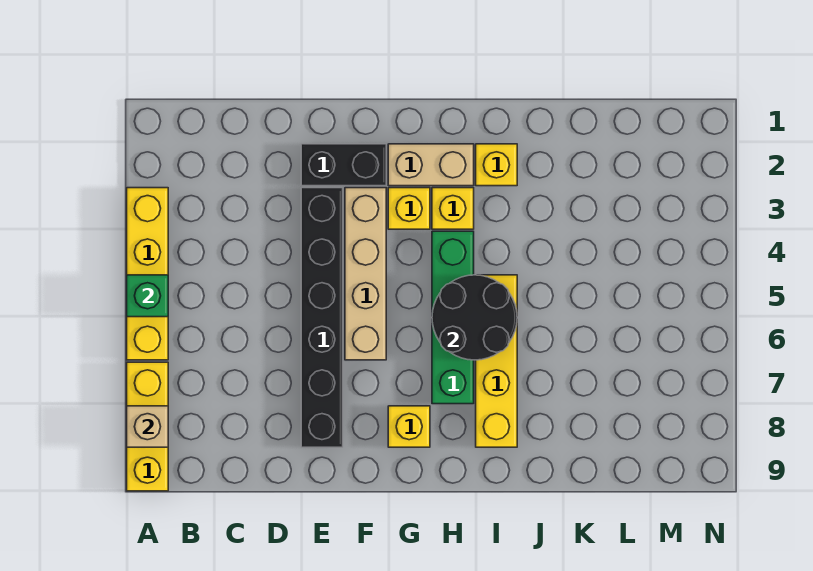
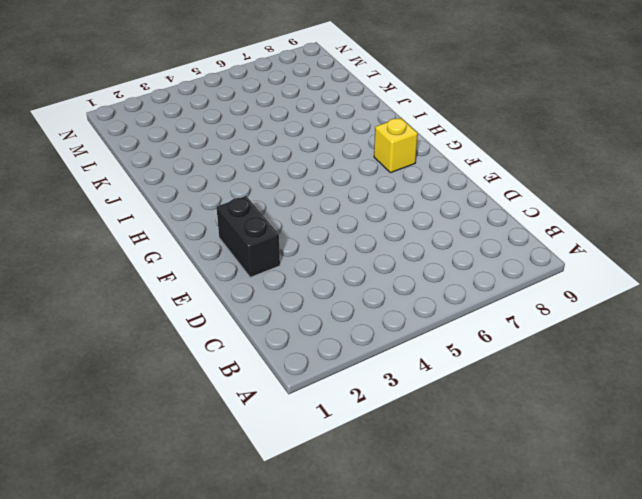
none -> yellow 1x4 brick [127,188,168,360]
none -> yellow 1x3 brick [127,362,168,491]
none -> black 1x6 brick [301,188,343,447]

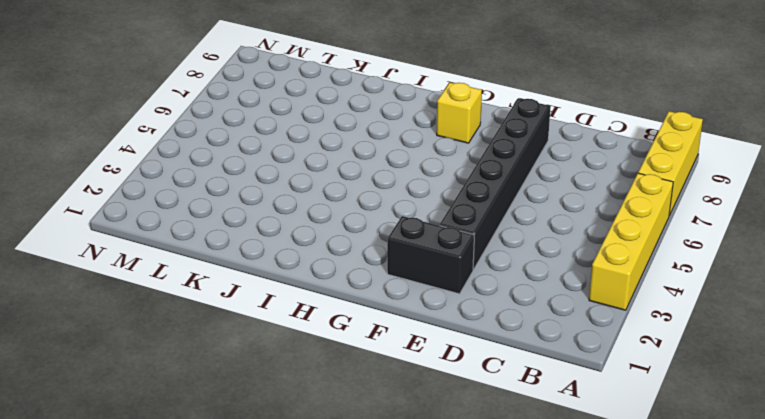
none -> tan 1x4 brick [345,188,386,360]
none -> tan 1x2 brick [388,144,474,186]
none -> yellow 1x1 brick [388,188,430,229]

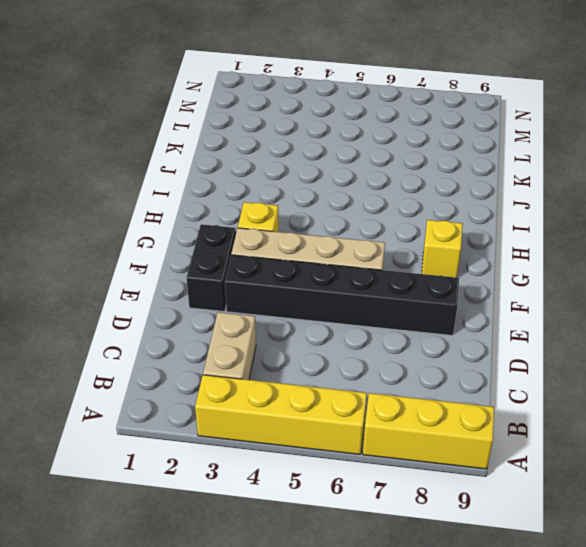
tan 1x2 brick [203,312,256,380] -> tan 1x2 brick moved to [388,144,474,186]
none -> yellow 1x1 brick [432,188,474,229]
none -> green 1x4 brick [432,231,474,404]
none -> yellow 1x1 brick [476,144,517,186]

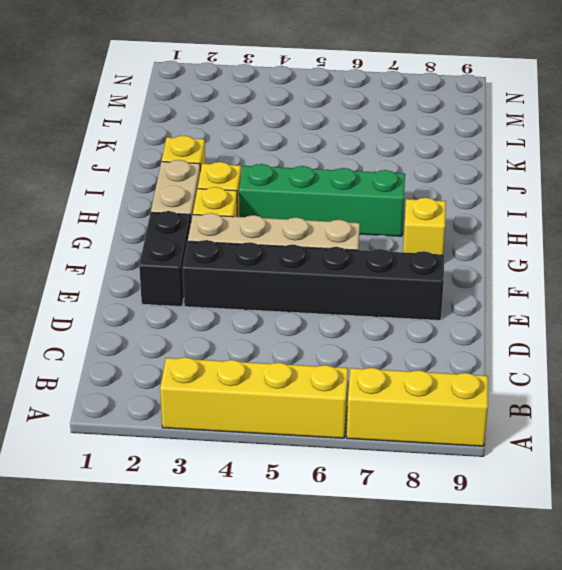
none -> yellow 1x4 brick [476,275,517,447]
none -> green 1x1 brick [127,275,168,317]
none -> tan 1x1 brick [127,406,168,447]

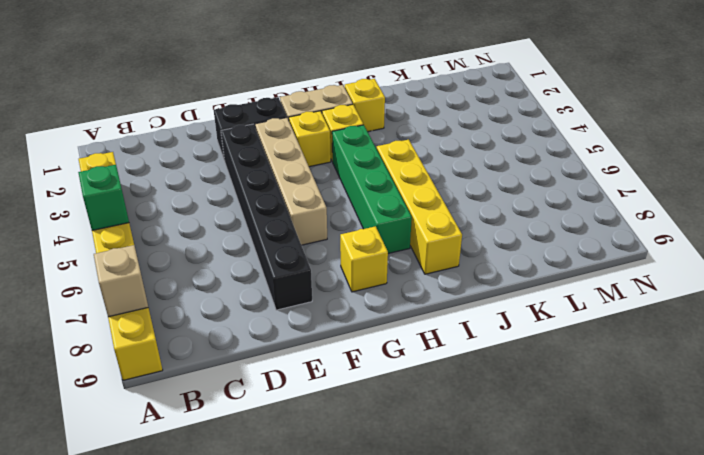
none -> black 2x2 round brick [432,275,517,360]

